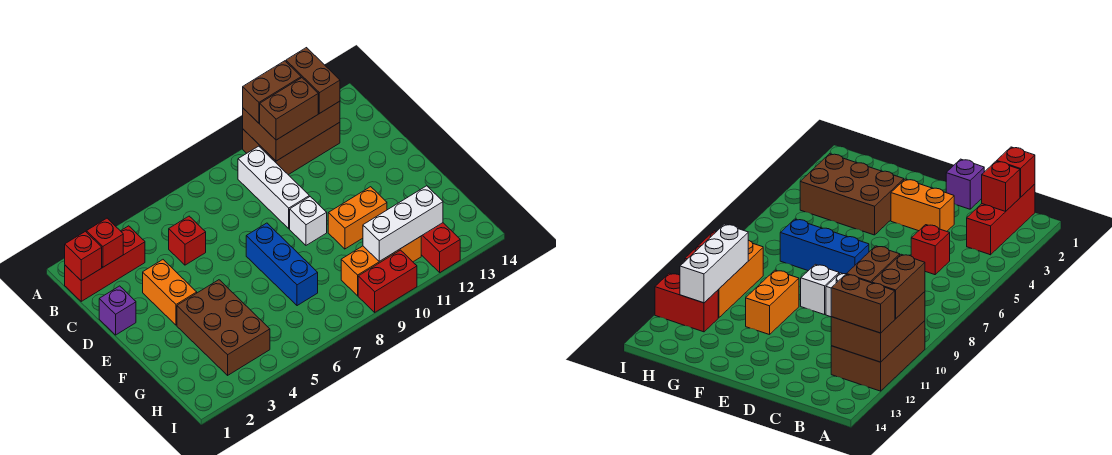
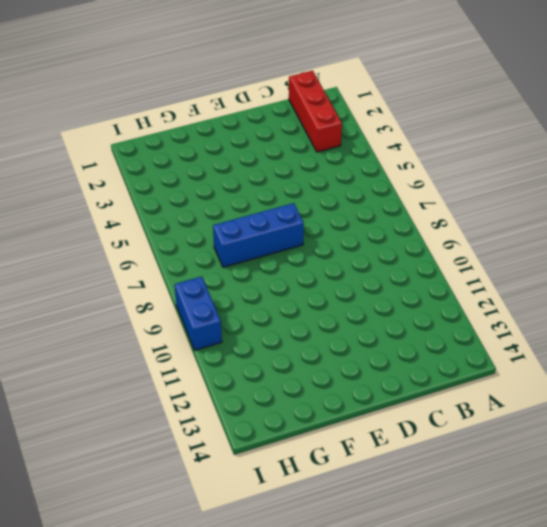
blue 1x2 brick [175,277,222,350] -> red 1x2 brick [358,250,417,312]
none -> brown 2x3 brick [243,122,340,175]
none -> white 1x3 brick [238,146,309,229]
none -> red 1x1 brick [169,216,206,265]

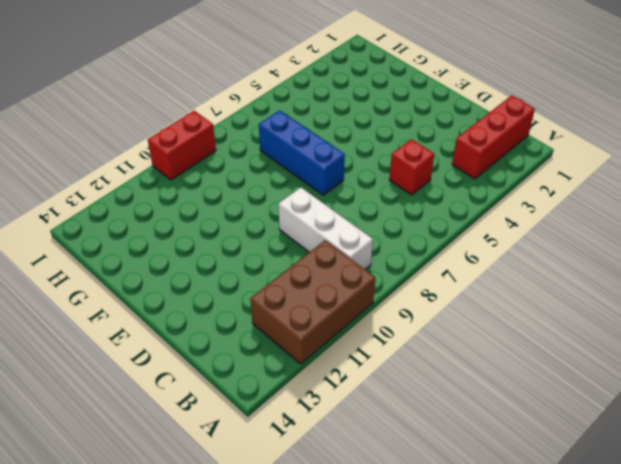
none -> purple 1x1 brick [99,286,136,335]
none -> orange 1x2 brick [143,260,197,325]
none -> white 1x1 brick [290,197,327,245]

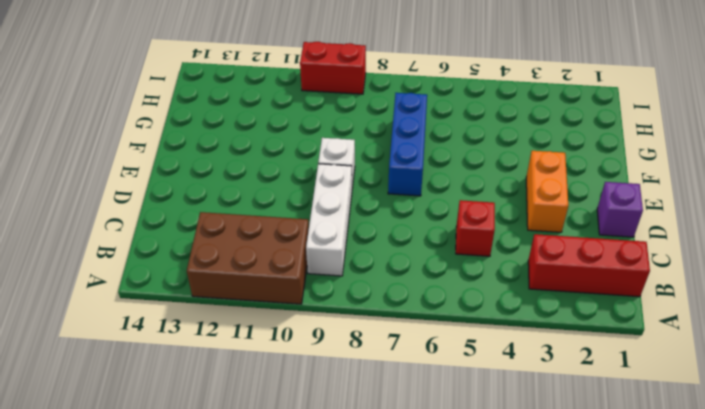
none -> brown 2x3 brick [177,280,270,375]
none -> orange 1x2 brick [328,187,387,249]
none -> orange 1x3 brick [341,236,421,296]

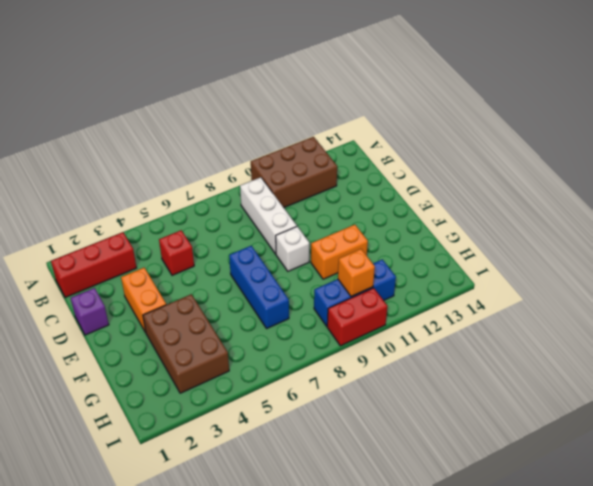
blue 1x3 brick [314,259,396,326] -> orange 1x3 brick [341,236,421,296]
orange 1x1 brick [338,249,375,296] -> white 1x3 brick [363,186,443,261]
none -> red 1x2 brick [421,223,460,272]
none -> brown 2x3 brick [243,101,340,161]
none -> red 1x1 brick [65,231,102,281]

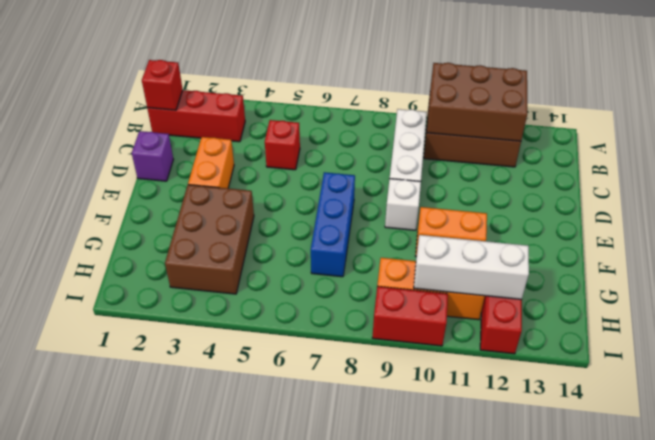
none -> red 1x1 brick [86,218,123,267]
none -> brown 1x2 brick [243,61,301,123]
none -> brown 1x2 brick [286,48,340,114]

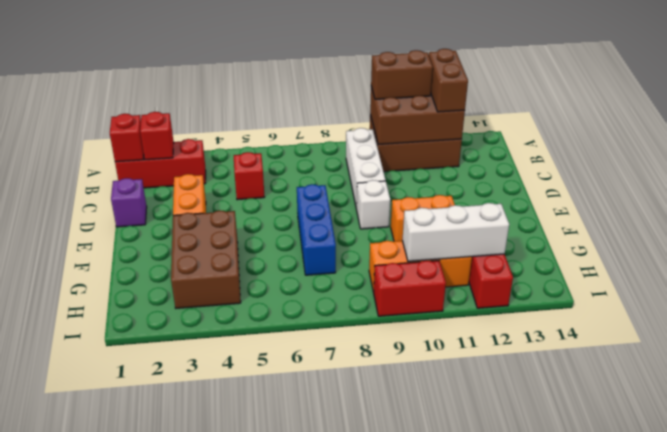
none -> brown 1x2 brick [260,78,318,140]

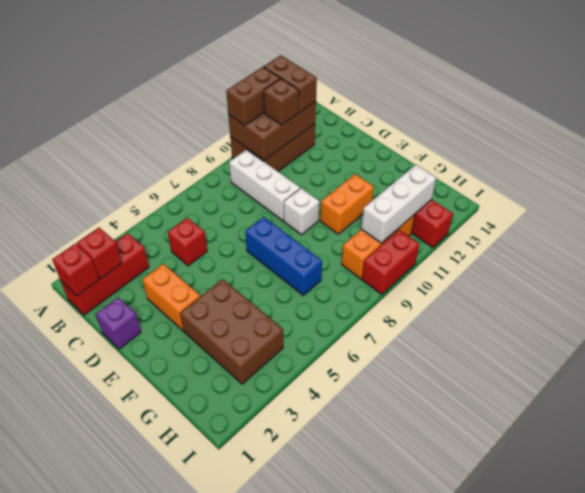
brown 1x1 brick [264,79,299,125] -> brown 1x2 brick [260,78,318,140]

